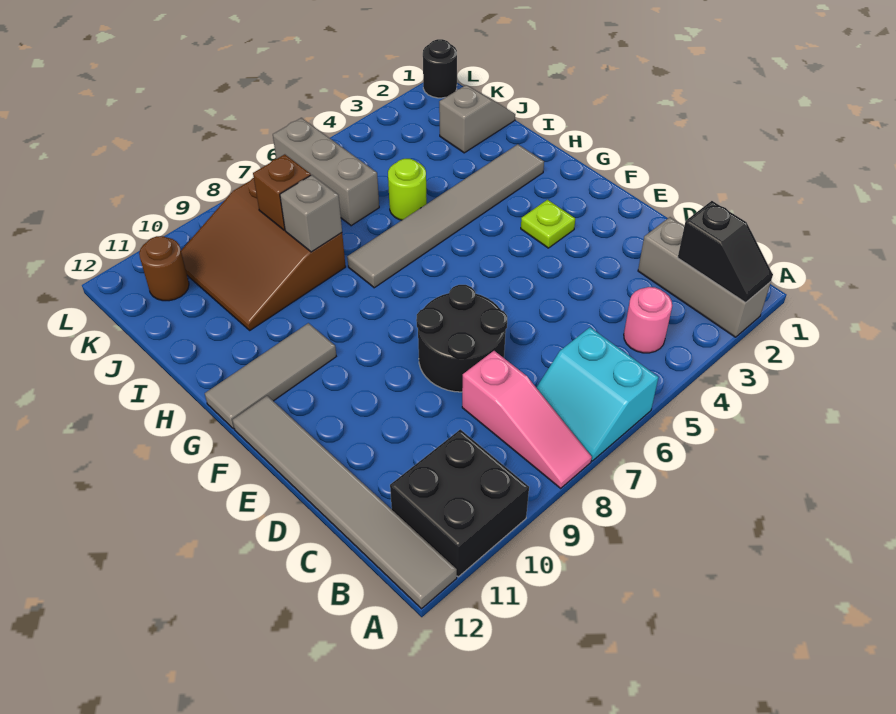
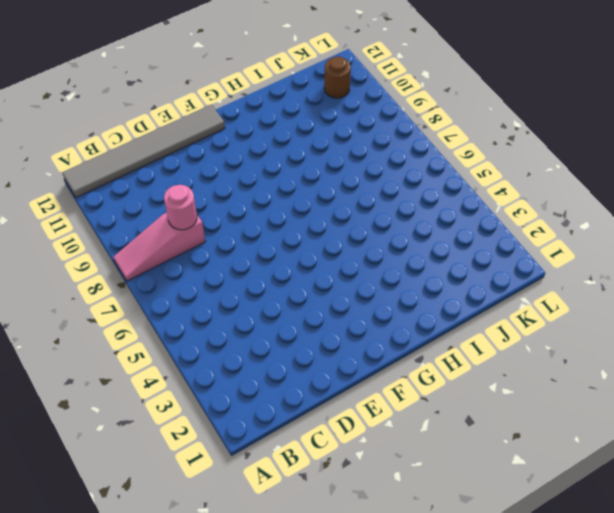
pink 1x1 round brick [164,185,197,230] -> pink 1x1 round brick moved to [624,287,672,353]
none -> grey 1x3 brick [638,217,771,337]
none -> cyan 2x2 slope [536,328,659,461]
none -> black 2x2 brick [390,429,529,577]

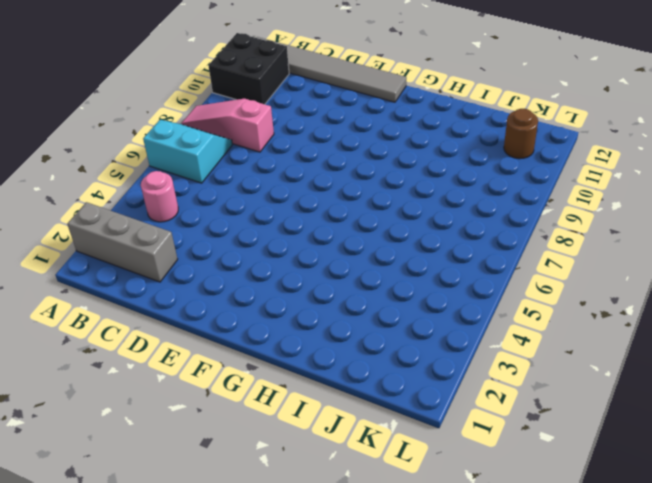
none -> black 2x2 round brick [416,285,507,392]
none -> lime 1x1 plate [521,200,575,248]
none -> grey 1x3 tile [205,323,336,429]

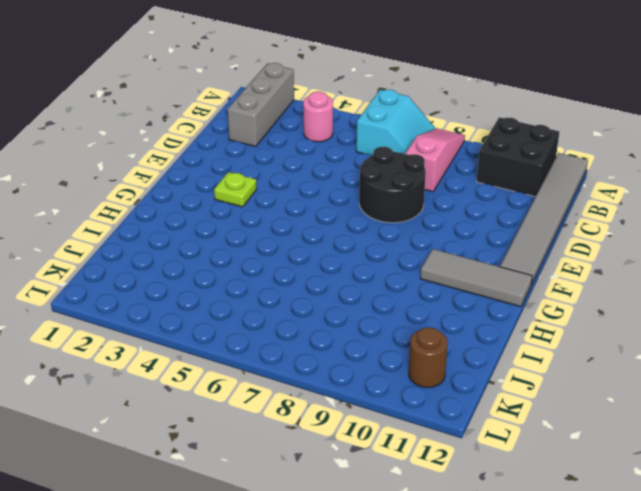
none -> grey 1x6 tile [347,144,544,288]
none -> lime 1x1 round brick [388,159,427,220]
none -> brown 3x3 slope [181,178,346,330]

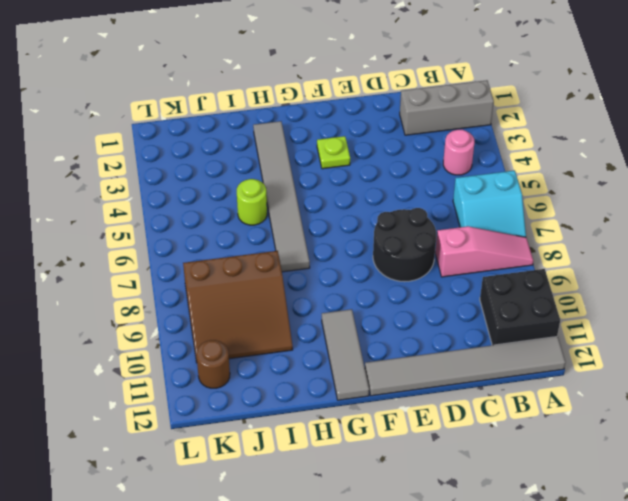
none -> grey 1x2 slope [439,85,515,153]
none -> grey 1x3 brick [273,118,379,226]
none -> black 1x1 round brick [423,39,457,98]

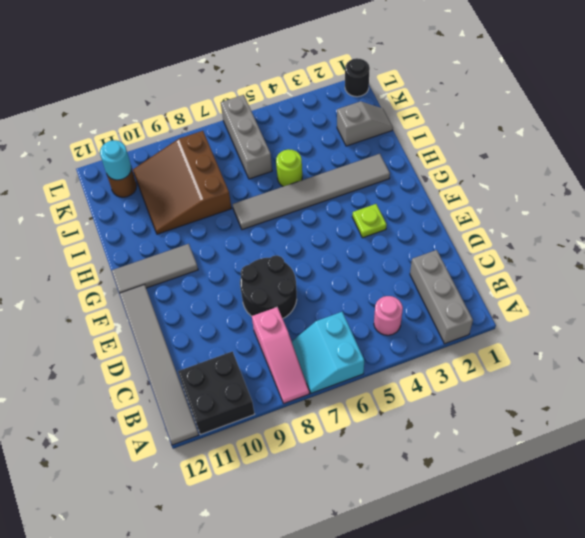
cyan 1x1 round brick [100,140,132,180] -> none
none -> black 1x2 slope [678,201,773,303]
none -> grey 1x1 brick [280,175,342,252]
none -> brown 1x1 brick [253,154,311,230]

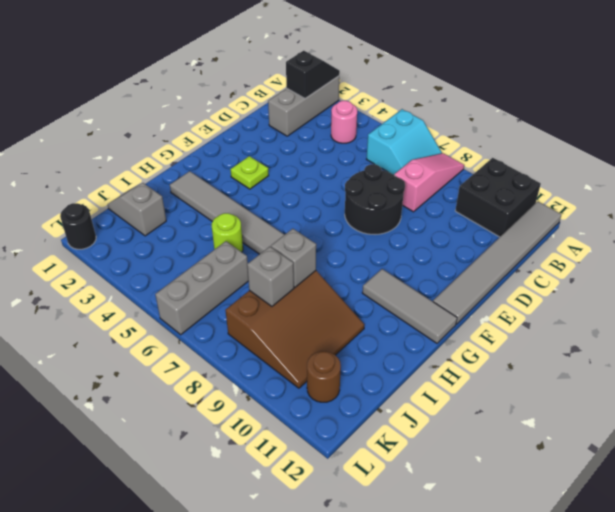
grey 1x1 brick [247,247,294,306] -> brown 1x1 brick [253,154,311,230]

